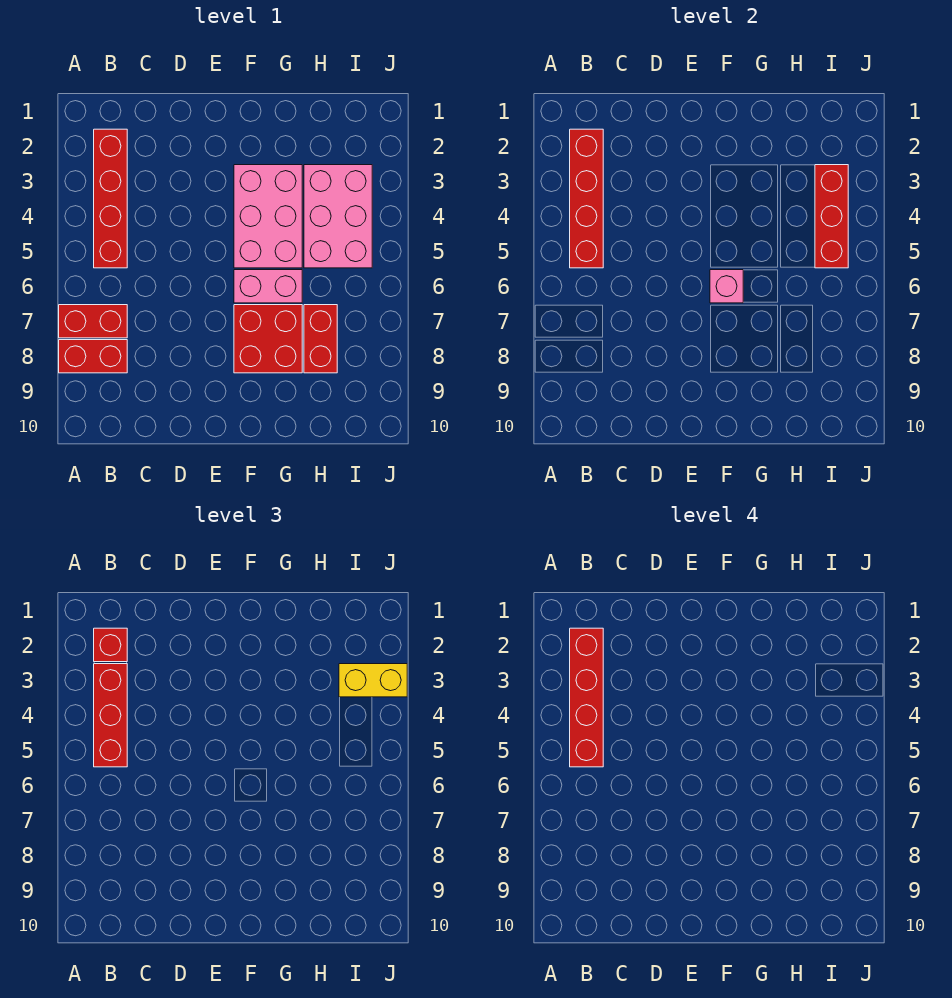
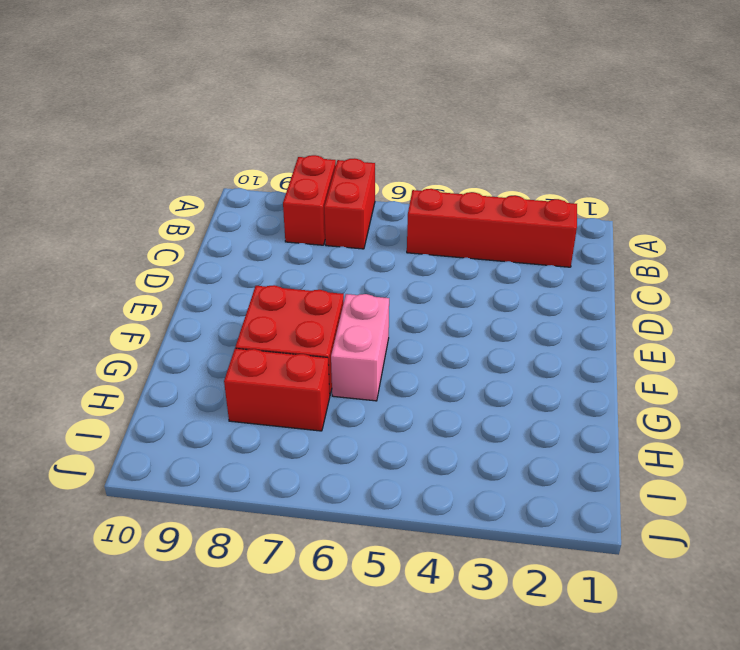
none -> pink 2x3 brick [234,165,302,268]
none -> pink 2x3 brick [304,165,372,268]
none -> red 1x4 brick [570,129,603,268]

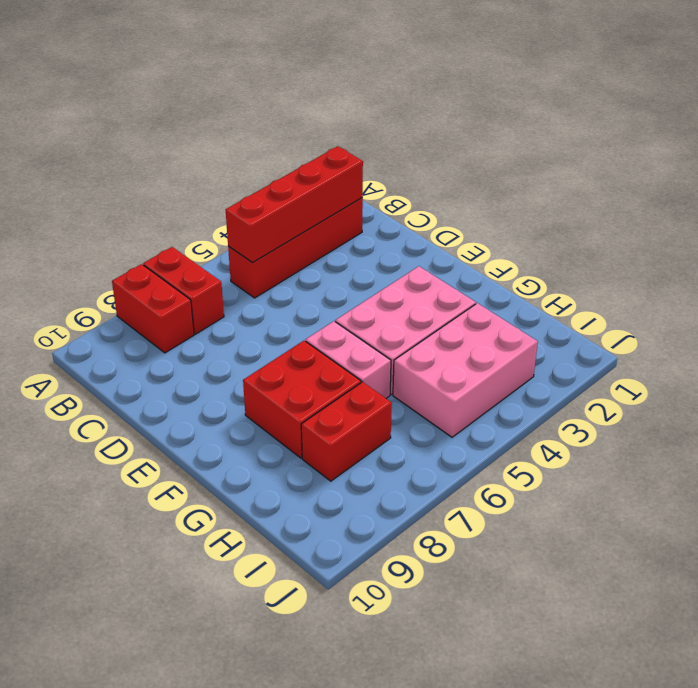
none -> pink 1x1 brick [710,270,743,303]
none -> red 1x3 brick [815,165,848,268]
none -> red 1x1 brick [94,628,127,662]

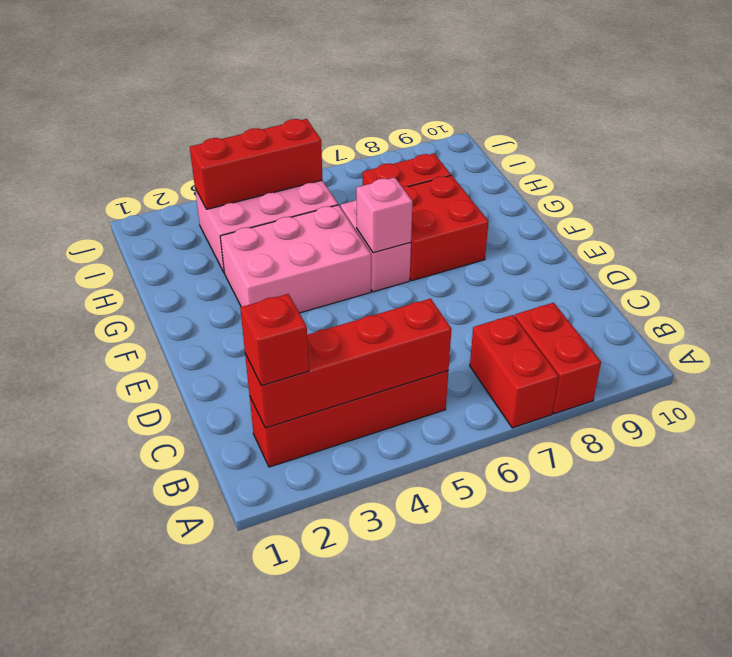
none -> red 1x3 brick [94,664,127,767]
none -> yellow 1x2 brick [339,664,407,697]
none -> red 1x4 brick [570,628,603,767]

